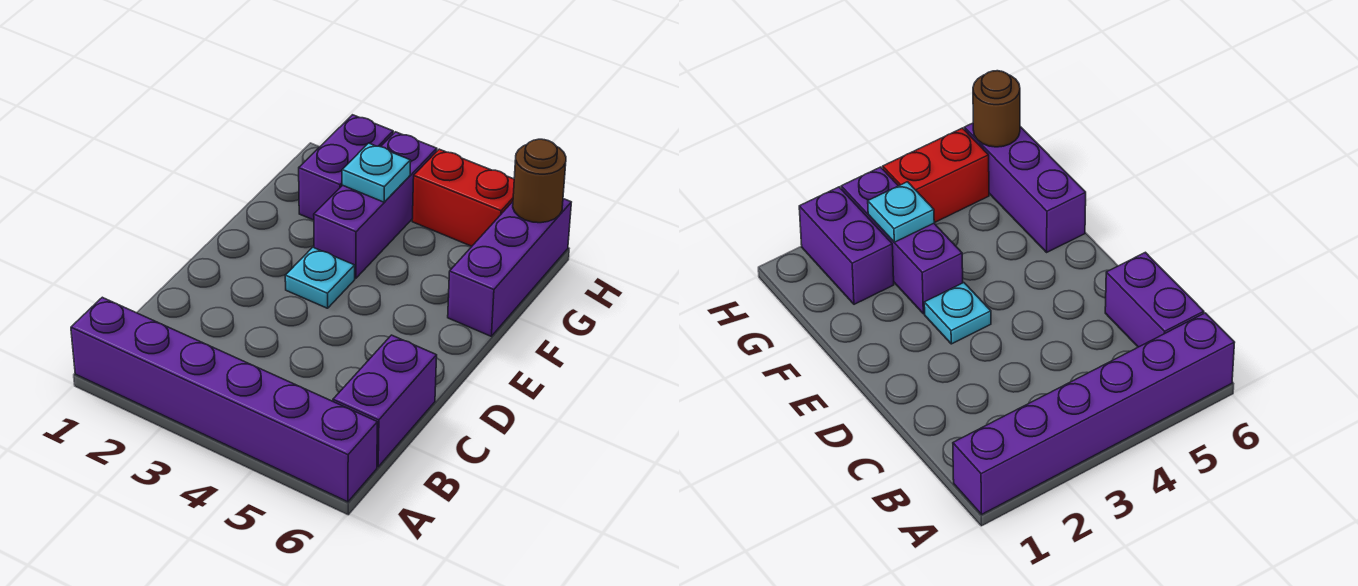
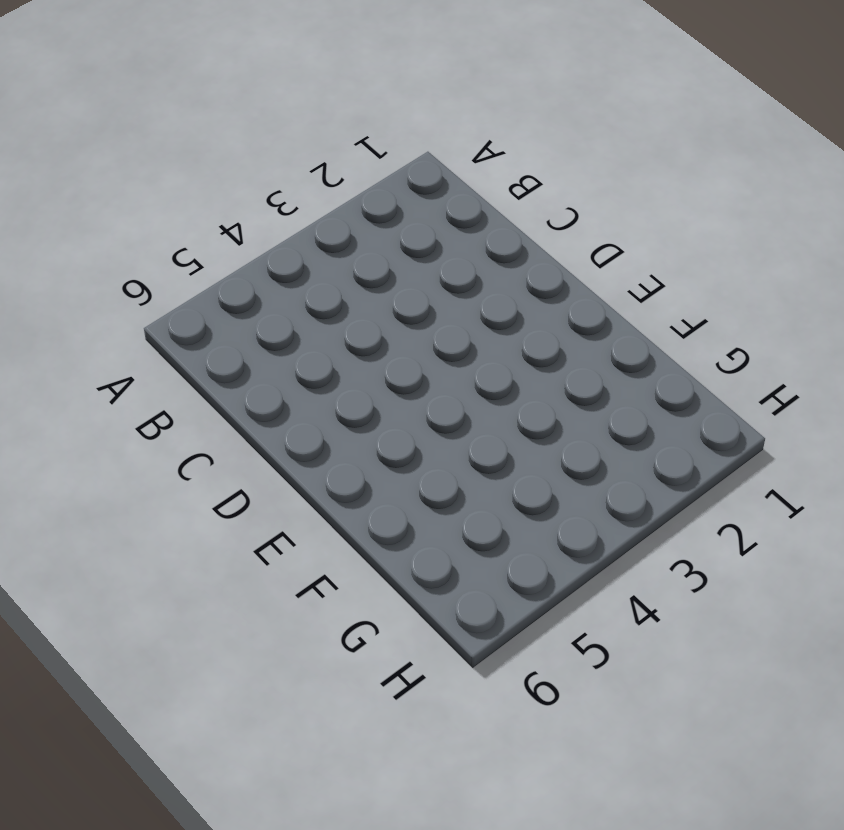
none -> purple 1x6 brick [71,297,377,502]
none -> purple 1x2 brick [333,335,437,467]

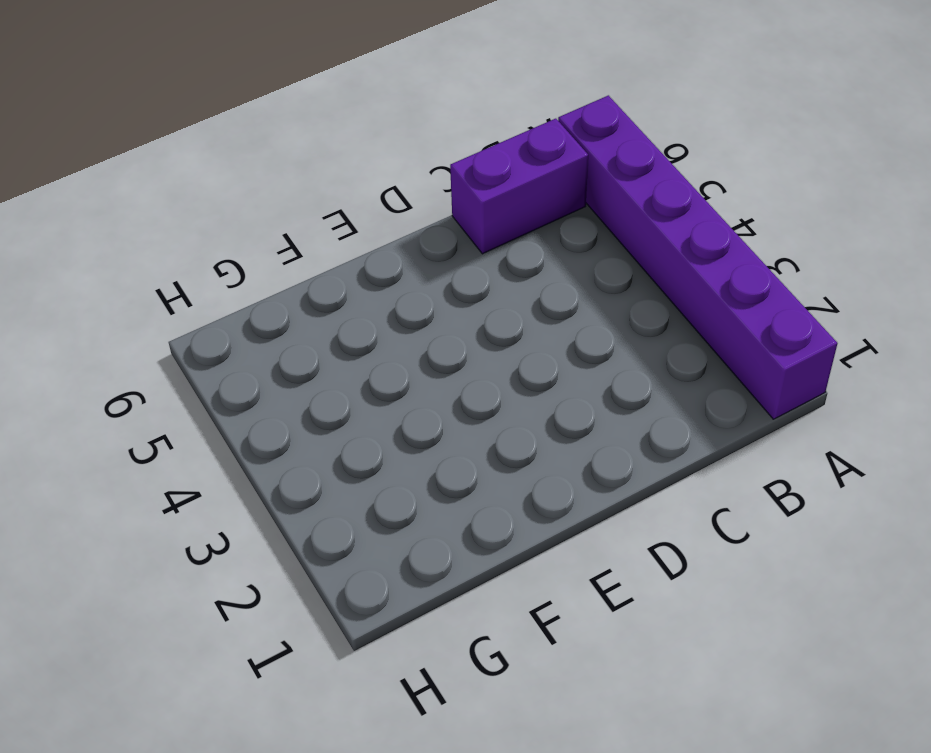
none -> cyan 1x1 plate [285,247,355,308]
none -> purple 1x3 brick [314,132,437,278]

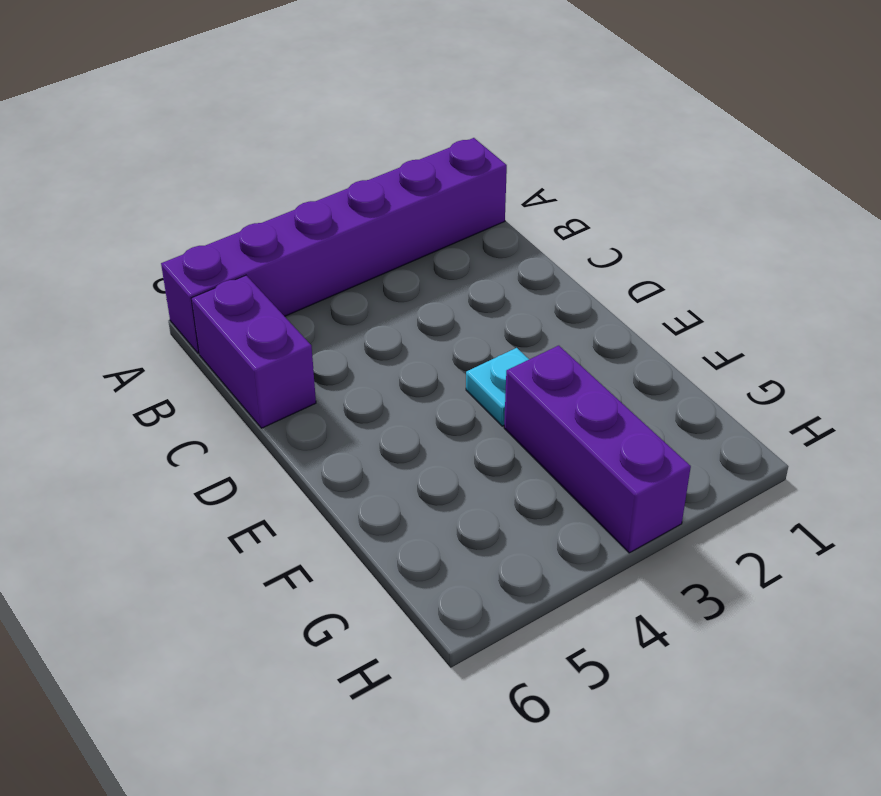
none -> purple 1x3 brick [448,199,571,336]
none -> purple 1x2 brick [299,115,393,220]

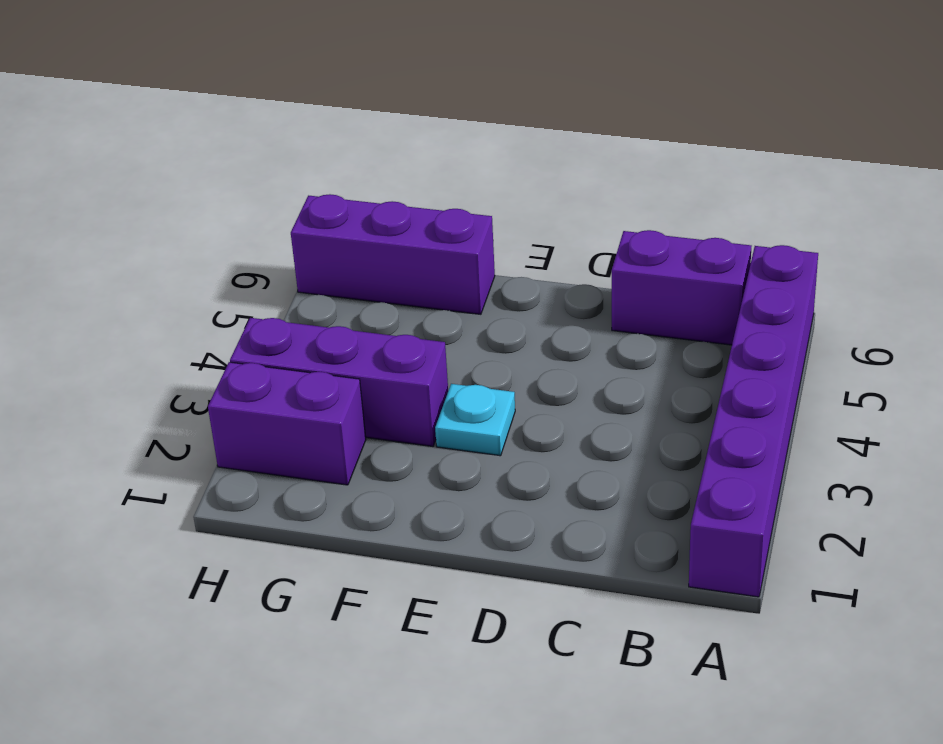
none -> red 1x2 brick [412,149,514,246]
none -> cyan 1x1 plate [342,143,411,202]

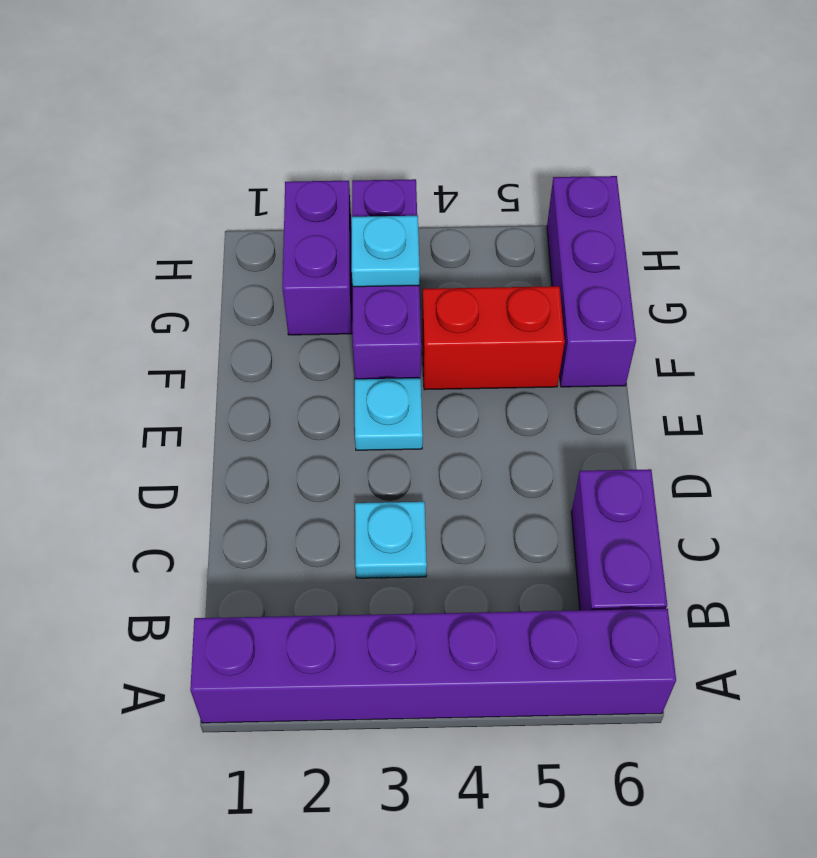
cyan 1x1 plate [355,502,427,578] -> none
red 1x2 brick [422,286,565,390] -> red 1x2 brick moved to [412,149,514,246]
none -> brown 1x1 round brick [513,139,566,223]

